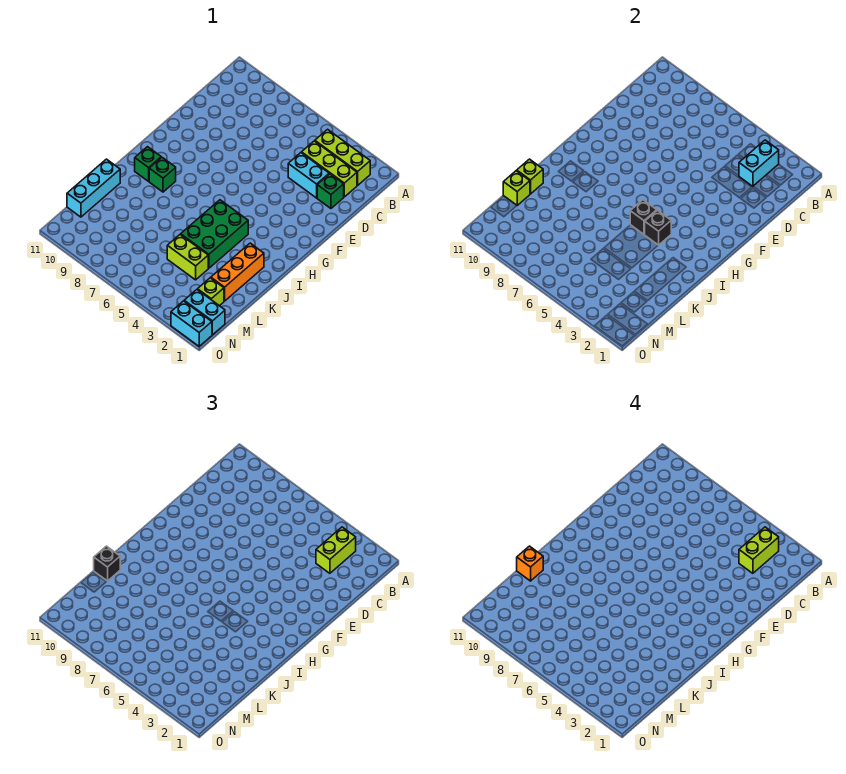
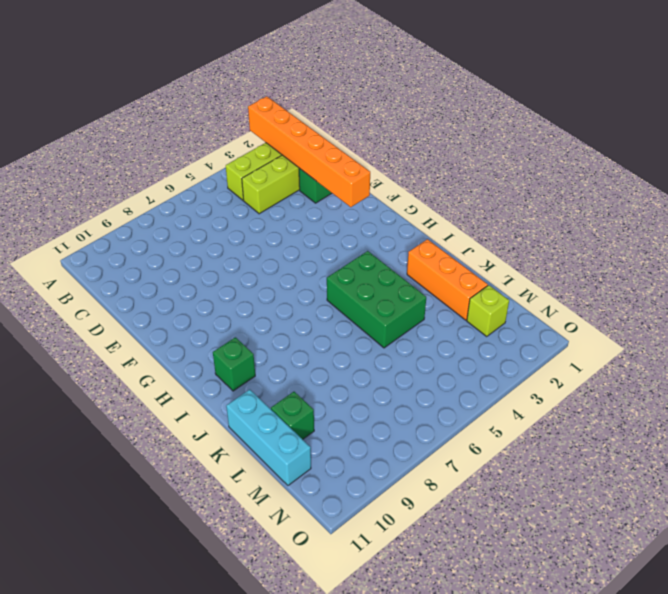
orange 1x6 brick [248,96,370,207] -> none
green 1x1 brick [271,392,314,439] -> green 1x1 brick moved to [149,157,176,192]
none -> cyan 1x2 brick [288,153,329,198]
none -> lime 1x2 brick [167,235,208,280]
none -> cyan 1x2 brick [184,290,225,335]

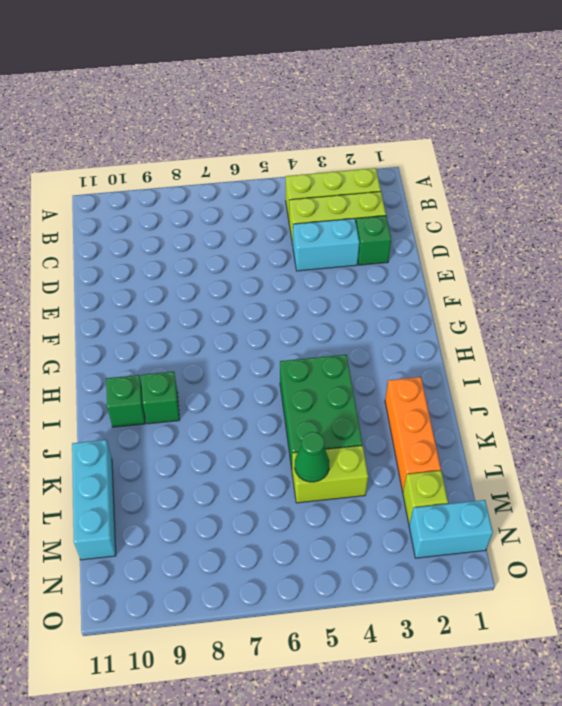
green 1x1 cone [295,432,330,482] -> none
none -> cyan 1x2 brick [171,301,212,346]
none -> cyan 1x2 brick [739,140,779,186]
none -> black 1x1 brick [645,210,671,245]

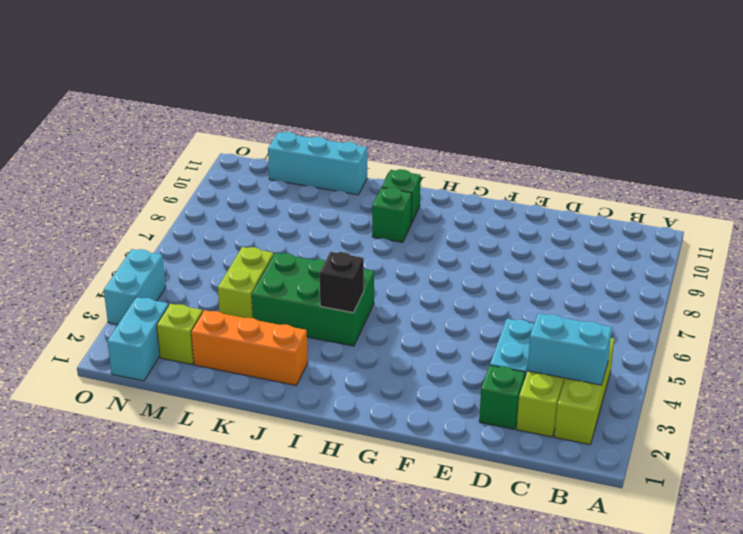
cyan 1x2 brick [104,249,166,325] -> cyan 1x2 brick moved to [171,301,212,346]
none -> black 1x1 brick [630,200,657,234]
none -> lime 1x1 brick [517,159,543,194]
none -> lime 1x1 brick [503,171,530,205]

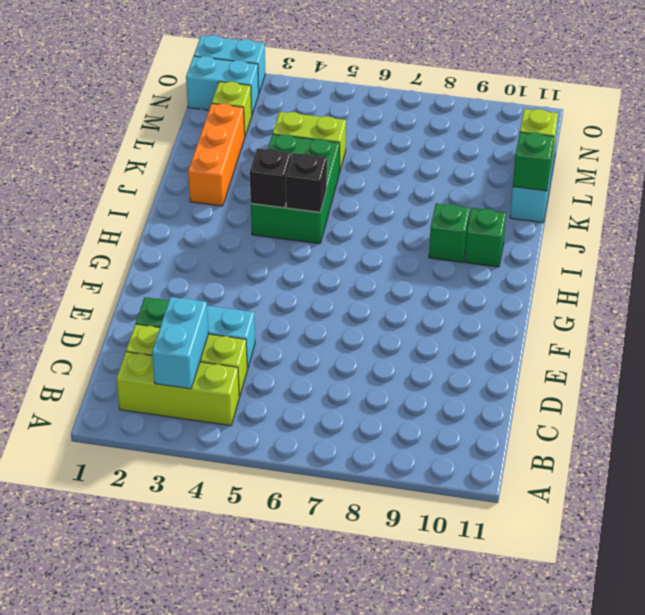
green 1x1 brick [513,132,554,191] -> lime 1x1 brick [517,159,543,194]
none -> lime 1x2 brick [316,527,356,573]
none -> black 1x1 brick [94,546,120,581]
none -> lime 1x2 brick [739,527,779,573]

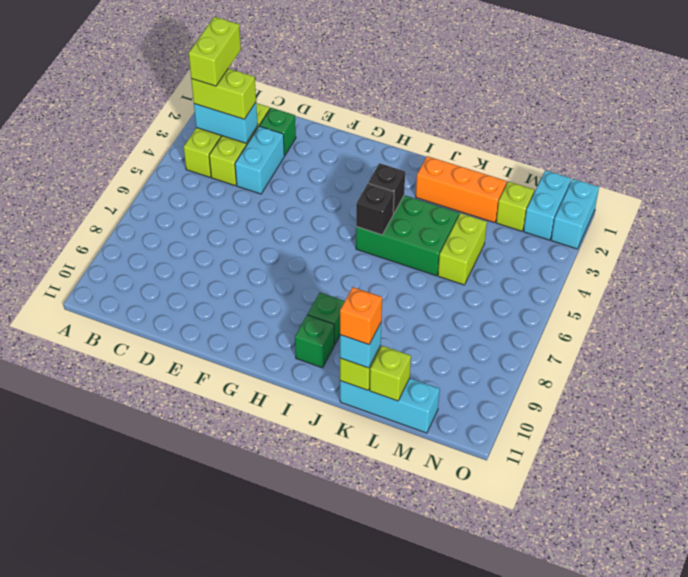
lime 1x2 brick [189,17,241,86] -> lime 1x2 brick turned to [739,527,779,573]
cyan 1x1 brick [340,323,381,368] -> black 1x1 brick [94,546,120,581]

